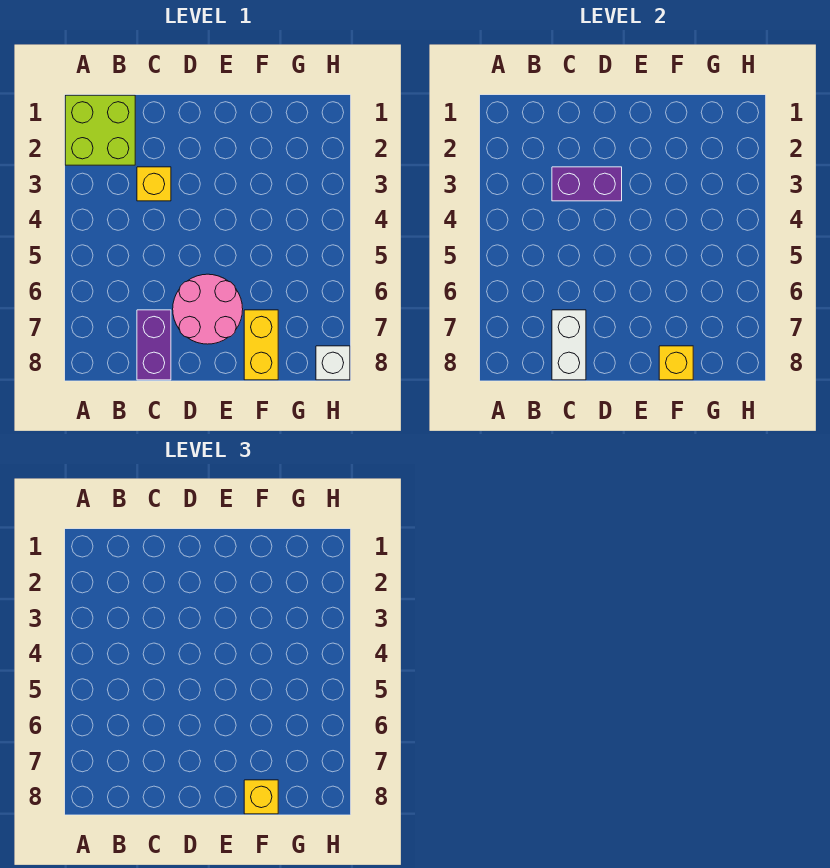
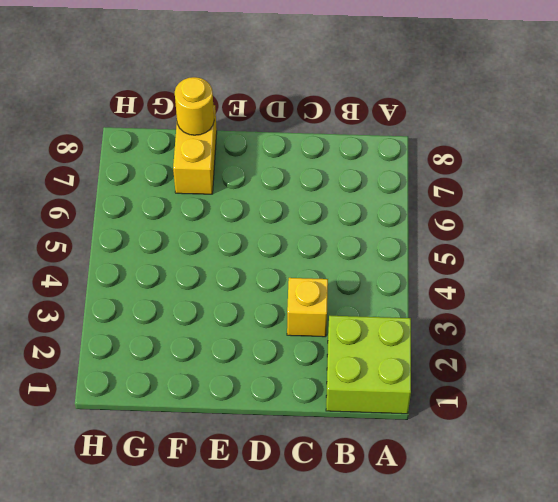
yellow 1x1 round brick [175,77,214,135] -> yellow 1x1 brick [659,346,693,380]
none -> purple 1x2 brick [137,310,171,380]
none -> pink 2x2 round brick [173,274,243,344]

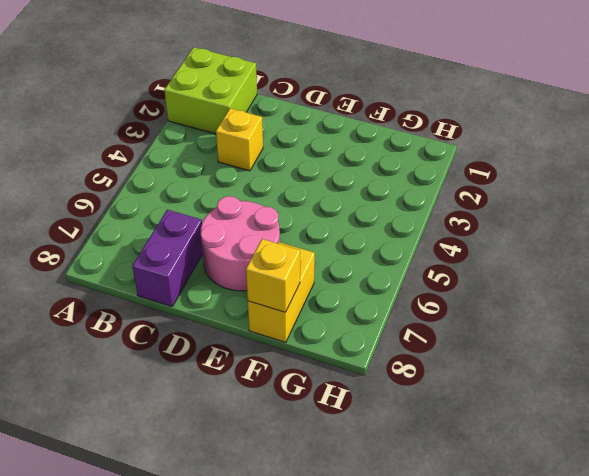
none -> white 1x1 brick [316,346,350,380]
none -> purple 1x2 brick [552,167,622,201]

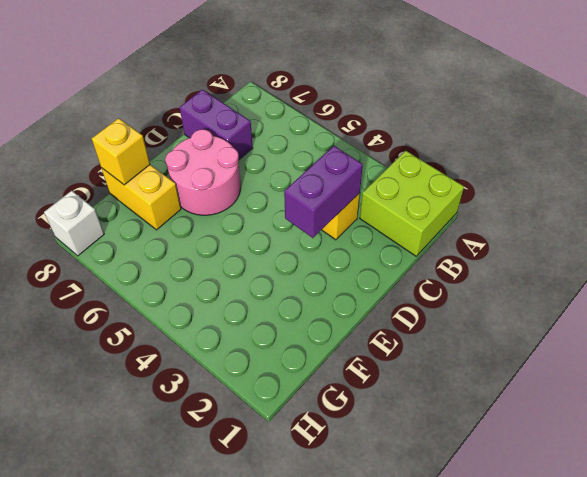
none -> white 1x2 brick [552,310,586,380]
none -> yellow 1x1 brick [244,780,278,814]

